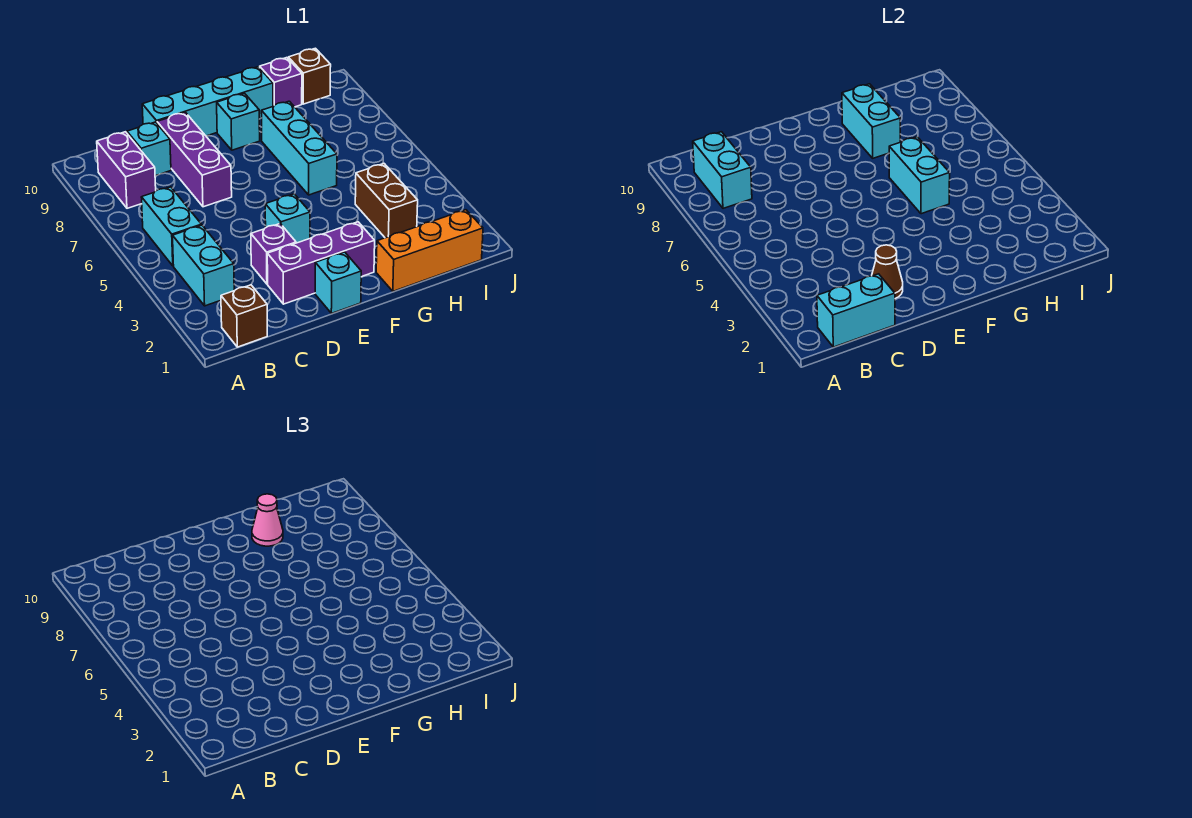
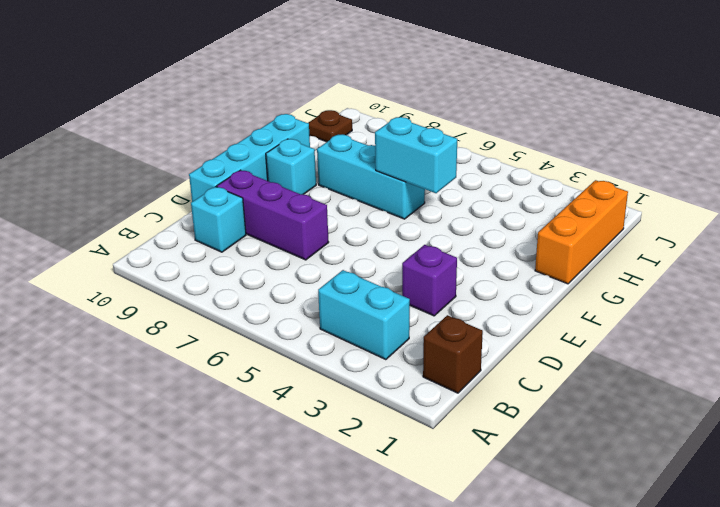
brown 1x1 plate [308,110,352,142] -> brown 1x1 brick [288,48,331,104]
none -> cyan 1x2 brick [141,187,201,266]
none -> purple 1x2 brick [97,132,156,208]
none -> purple 1x3 brick [267,222,375,304]

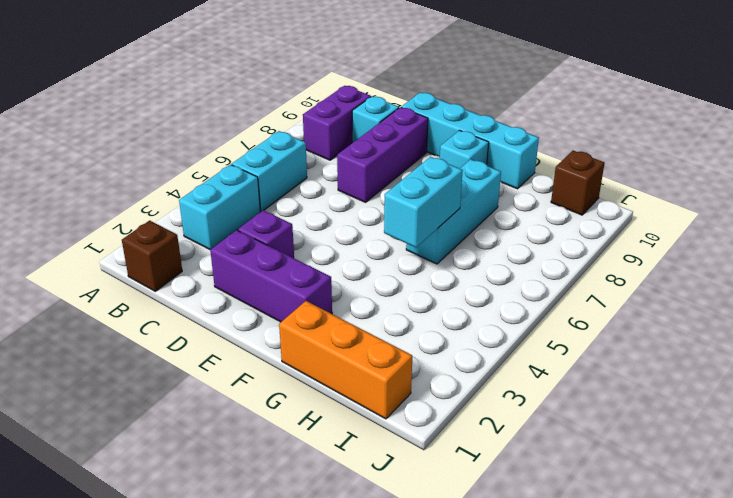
none -> cyan 1x1 brick [315,252,361,313]
none -> cyan 1x1 brick [265,194,310,243]
none -> brown 1x2 brick [355,164,418,238]

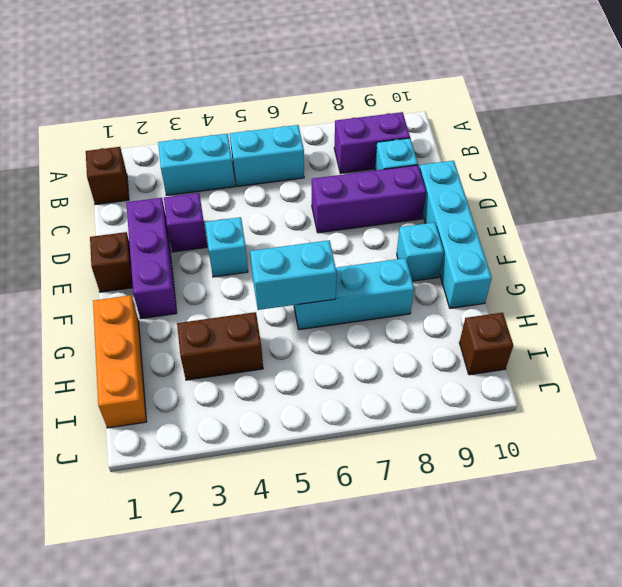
brown 1x1 brick [90,232,133,292] -> cyan 1x1 brick [315,252,361,313]
none -> purple 1x1 brick [260,58,302,107]
none -> cyan 1x2 brick [817,274,895,347]
none -> cyan 1x2 brick [693,132,752,208]

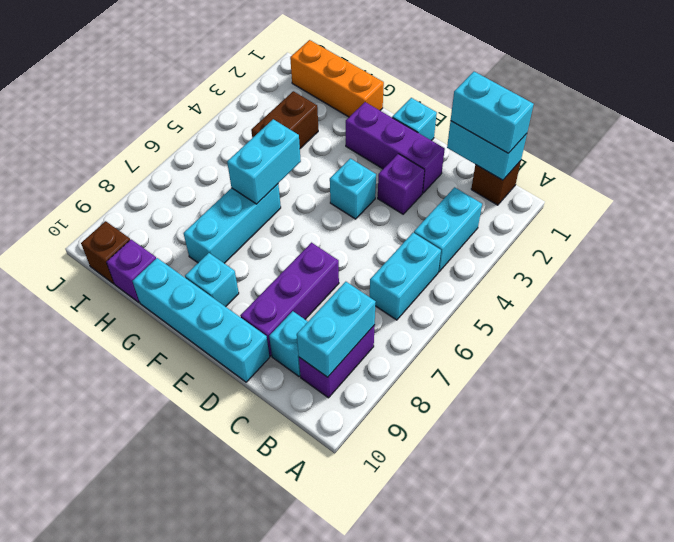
cyan 1x2 brick [451,72,534,153] -> cyan 1x2 brick turned to [842,84,900,158]
none -> brown 1x1 cone [872,245,903,298]
none -> pink 1x1 cone [252,494,283,546]

